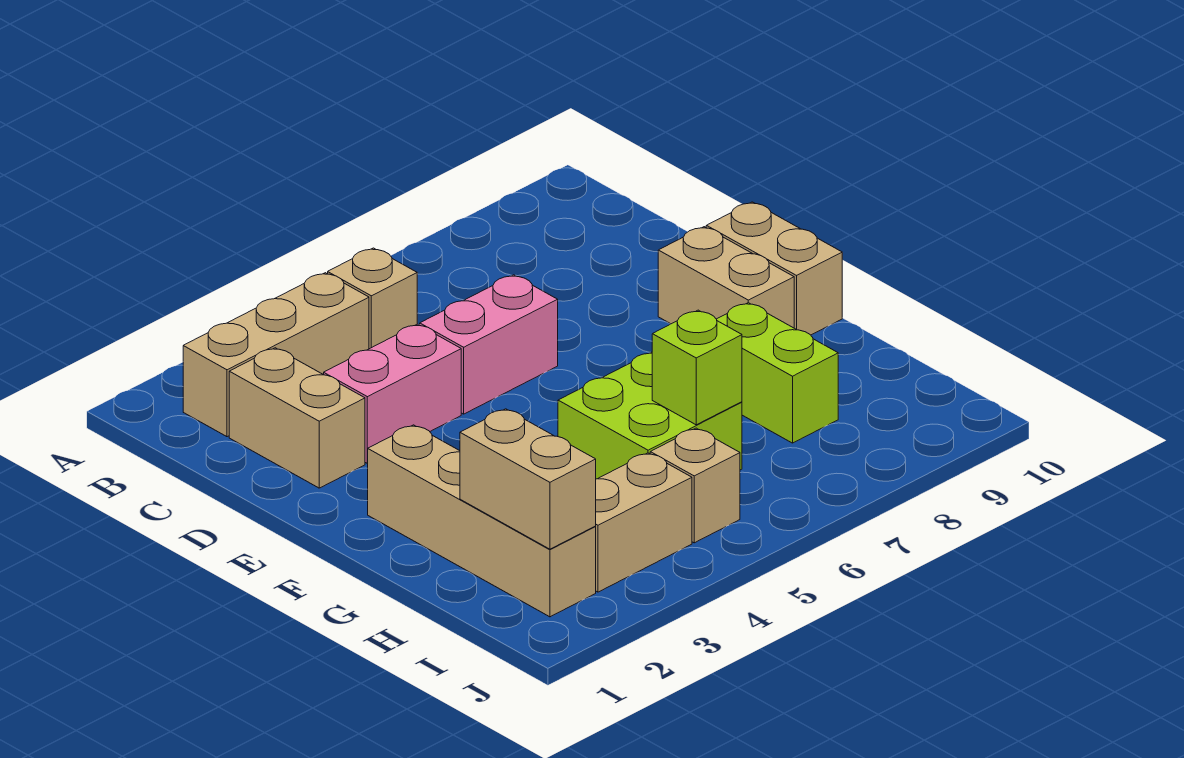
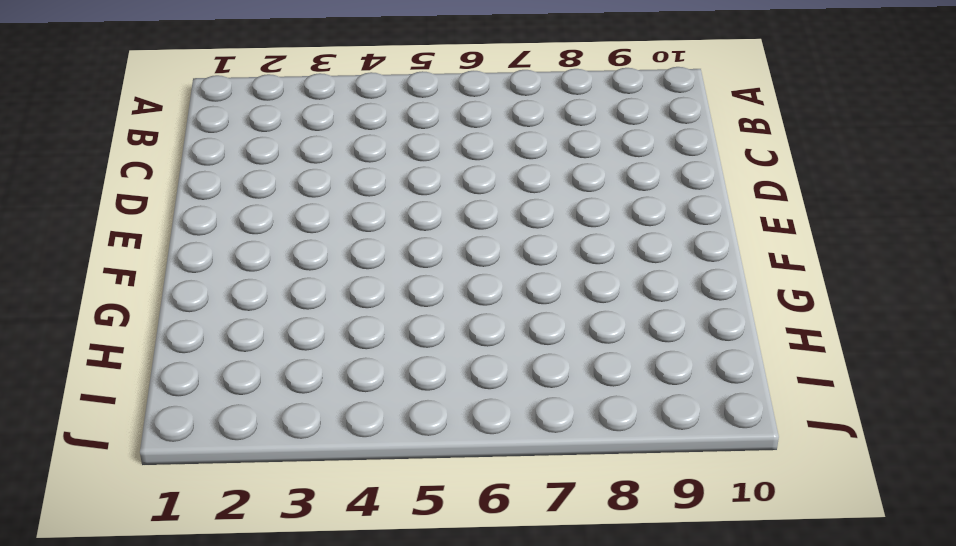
none -> tan 1x3 brick [183,273,369,437]
none -> tan 1x1 brick [328,248,417,349]
none -> tan 1x2 brick [229,348,365,488]

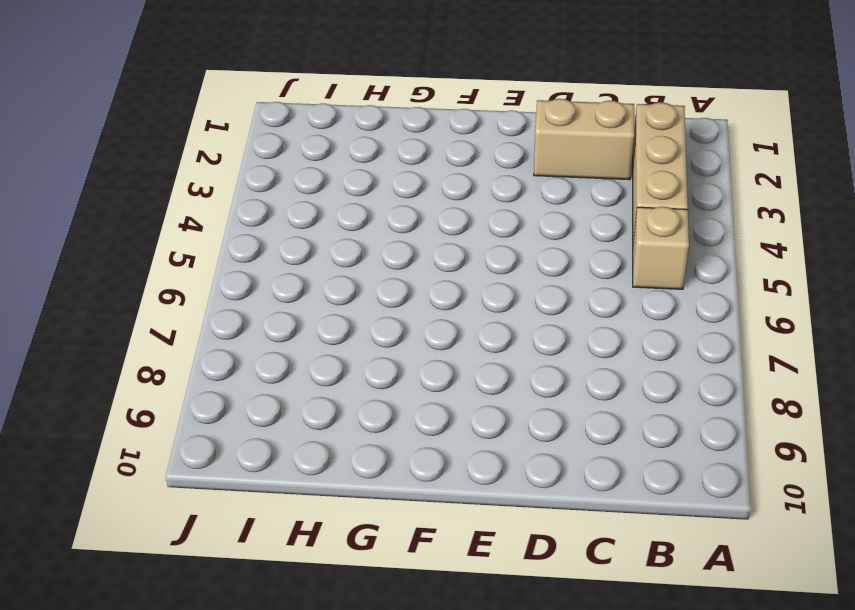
none -> pink 1x2 brick [324,324,461,463]
none -> pink 1x2 brick [420,275,558,414]
none -> tan 1x2 brick [658,227,794,328]

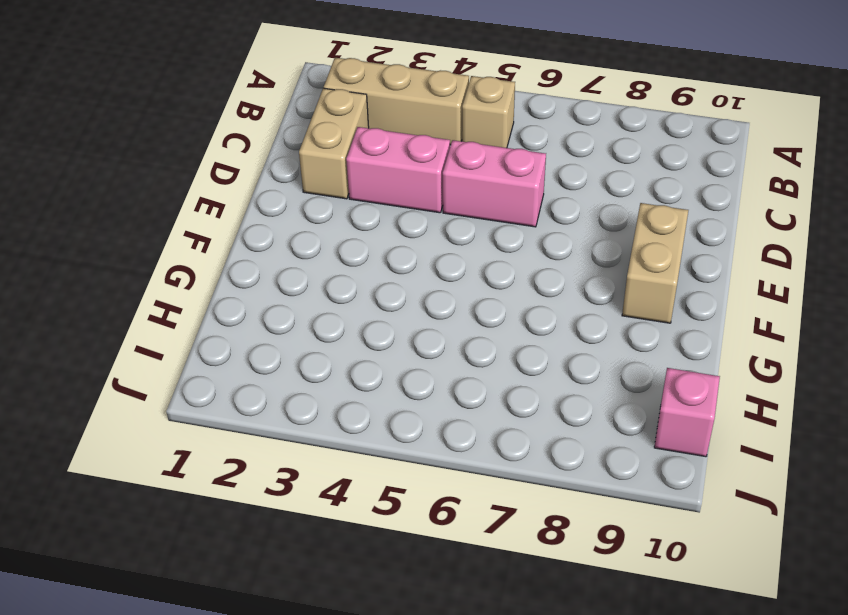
pink 1x1 brick [654,368,720,457] -> none
none -> tan 1x2 brick [706,202,842,335]
none -> tan 1x4 brick [367,425,596,617]
none -> lime 2x2 brick [558,352,742,479]

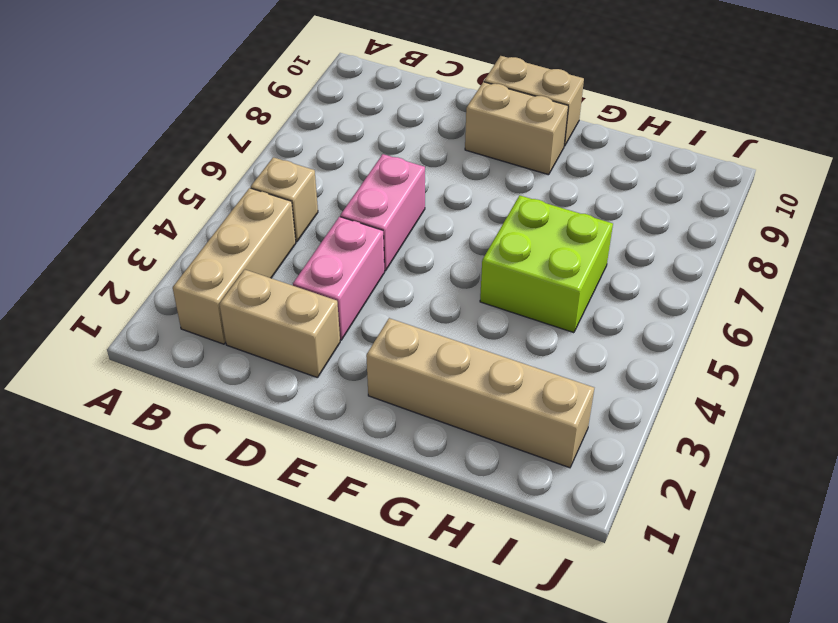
none -> lime 1x2 brick [717,303,838,443]
none -> tan 1x2 brick [595,453,692,592]
none -> tan 1x1 brick [650,428,740,543]

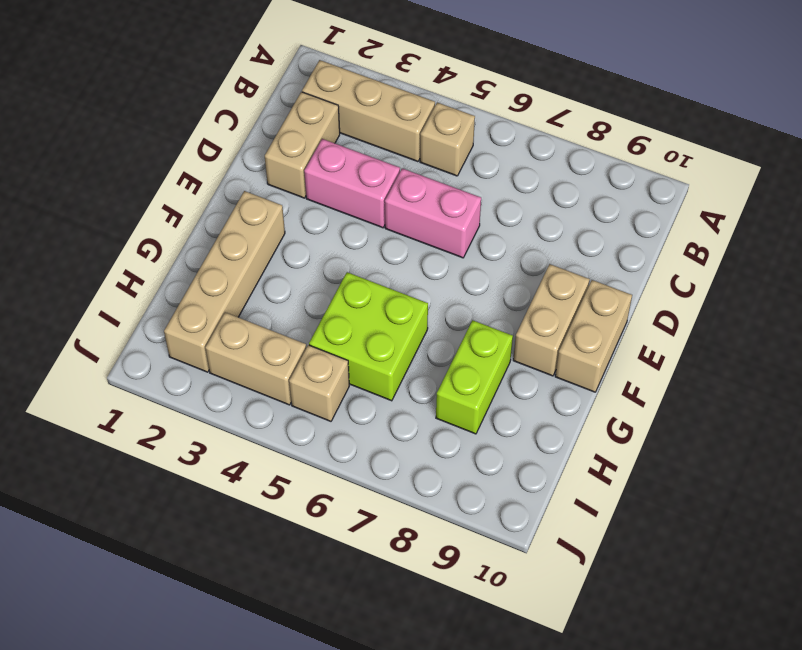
none -> tan 1x2 brick [460,409,596,549]
none -> lime 1x1 brick [652,310,742,425]

